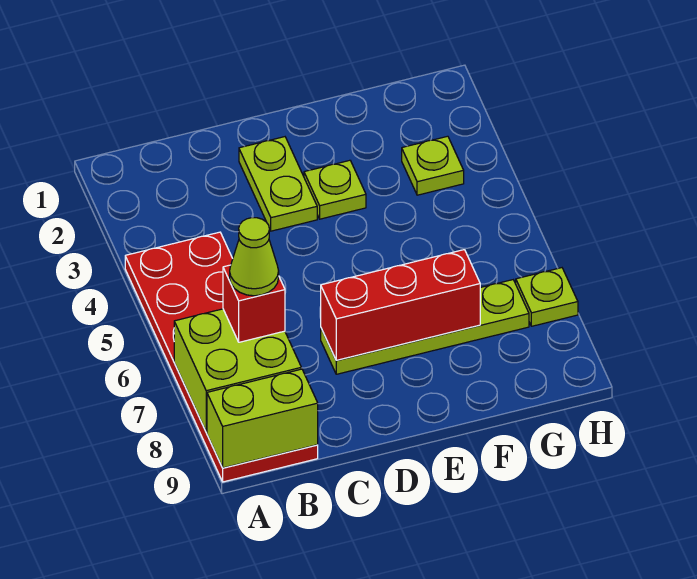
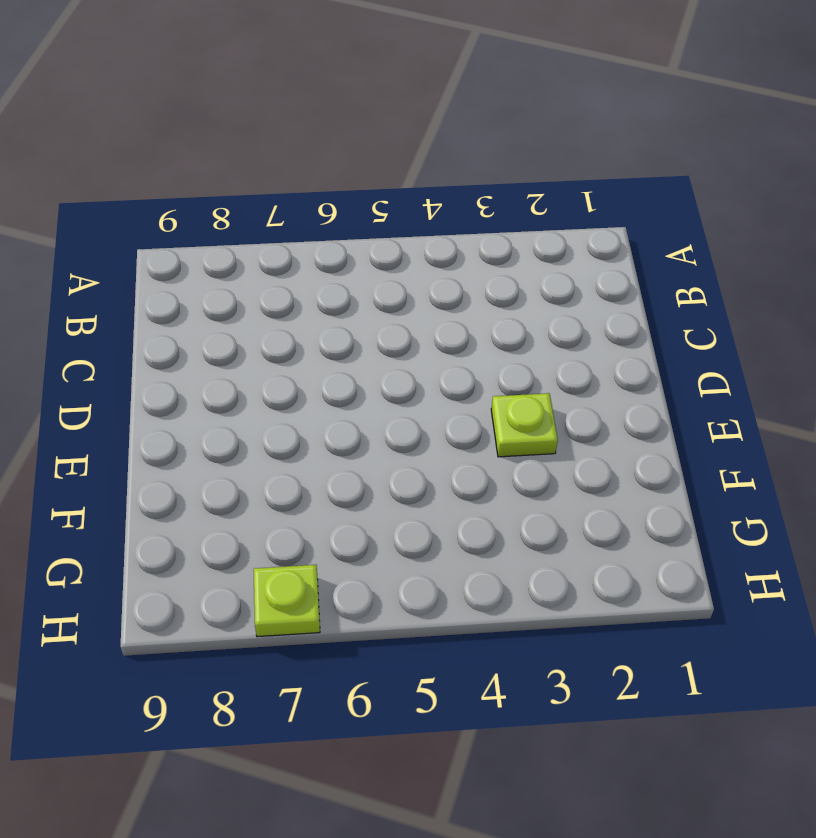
none -> red 2x6 plate [125,232,318,482]
none -> lime 1x2 plate [239,137,317,231]

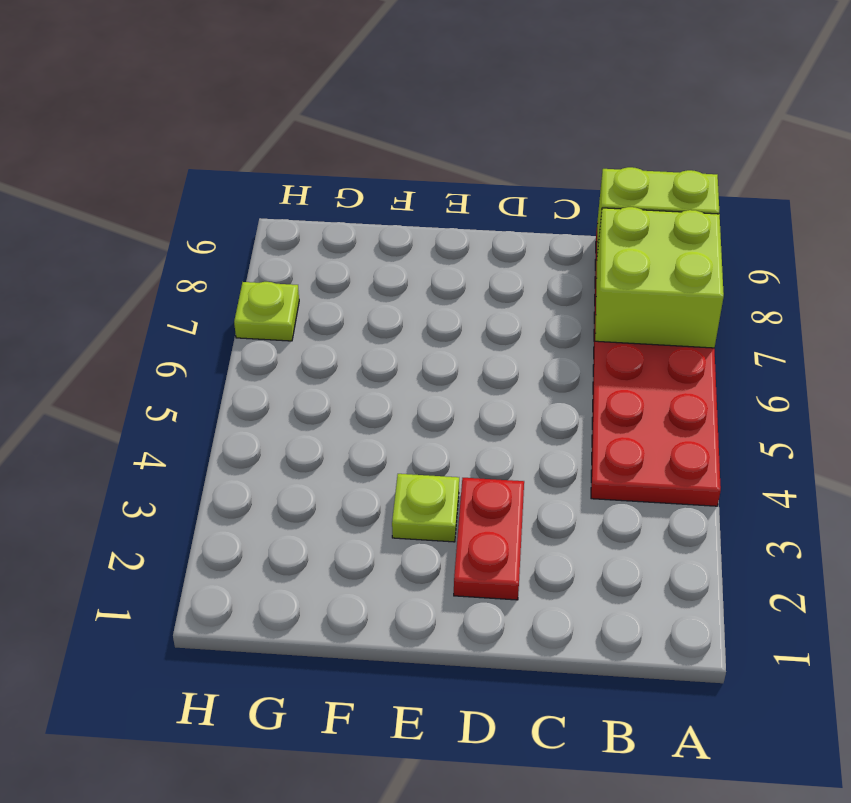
red 1x2 plate [454,478,524,600] -> lime 1x2 plate [239,137,317,231]
none -> lime 1x4 plate [321,280,529,374]
none -> lime 1x1 plate [402,136,464,195]

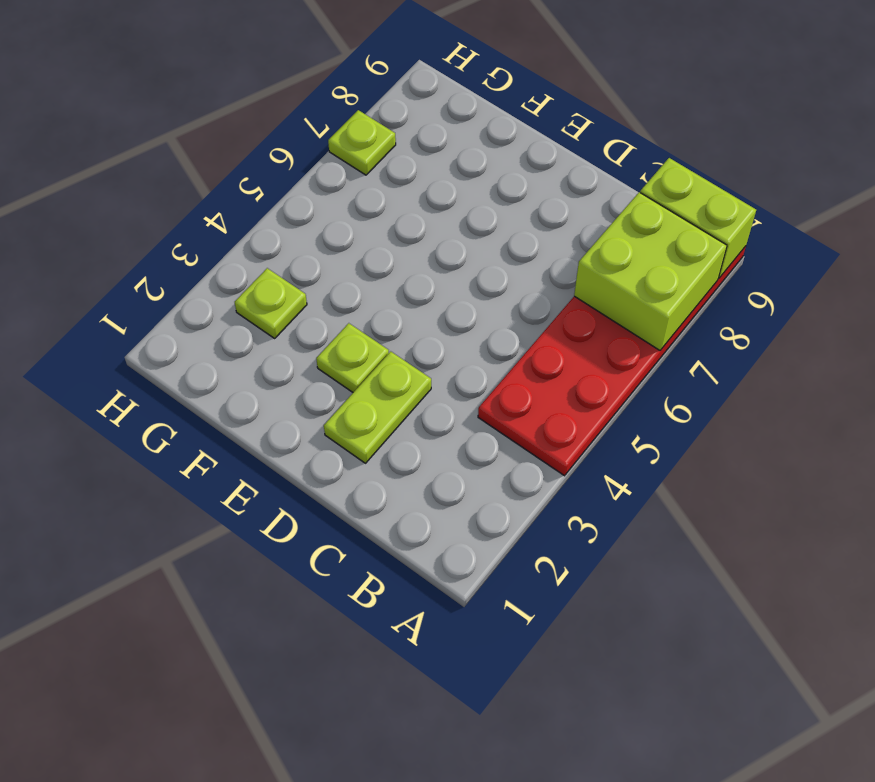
none -> lime 1x4 plate [321,280,529,374]
none -> red 1x3 brick [321,250,480,360]

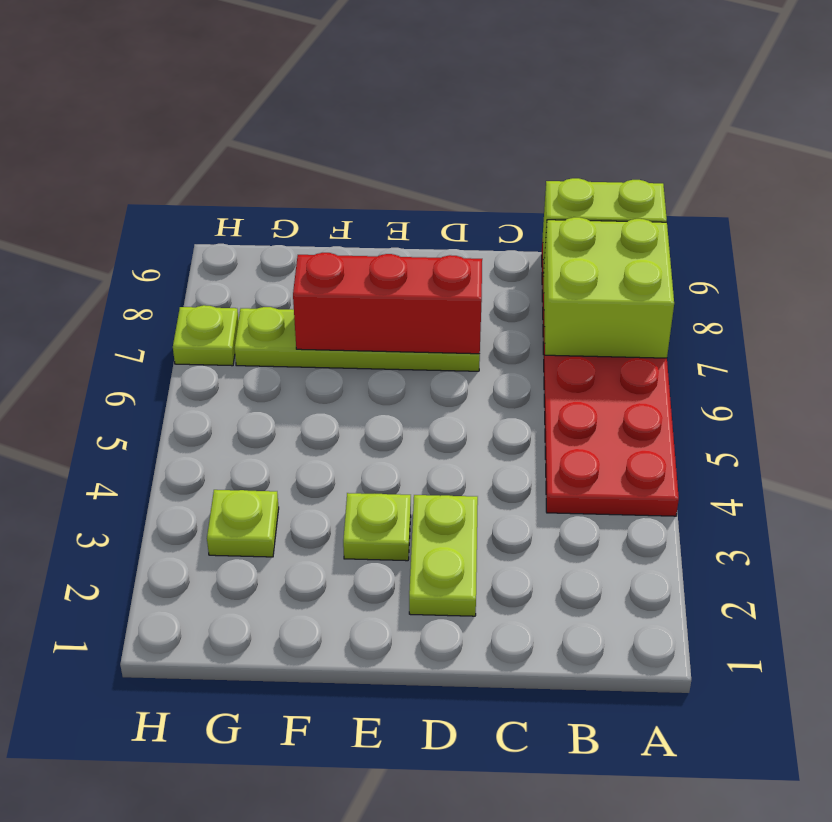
none -> red 1x1 brick [223,265,285,342]
none -> lime 1x1 cone [230,218,279,296]

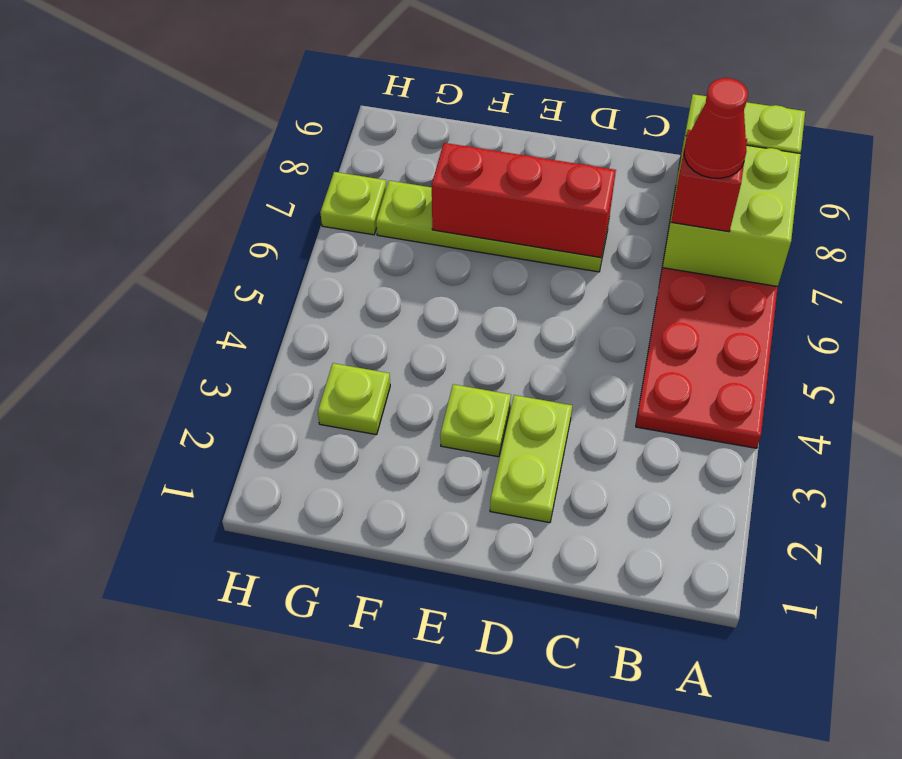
red 1x1 cone [684,78,748,178] -> lime 1x1 cone [230,218,279,296]

